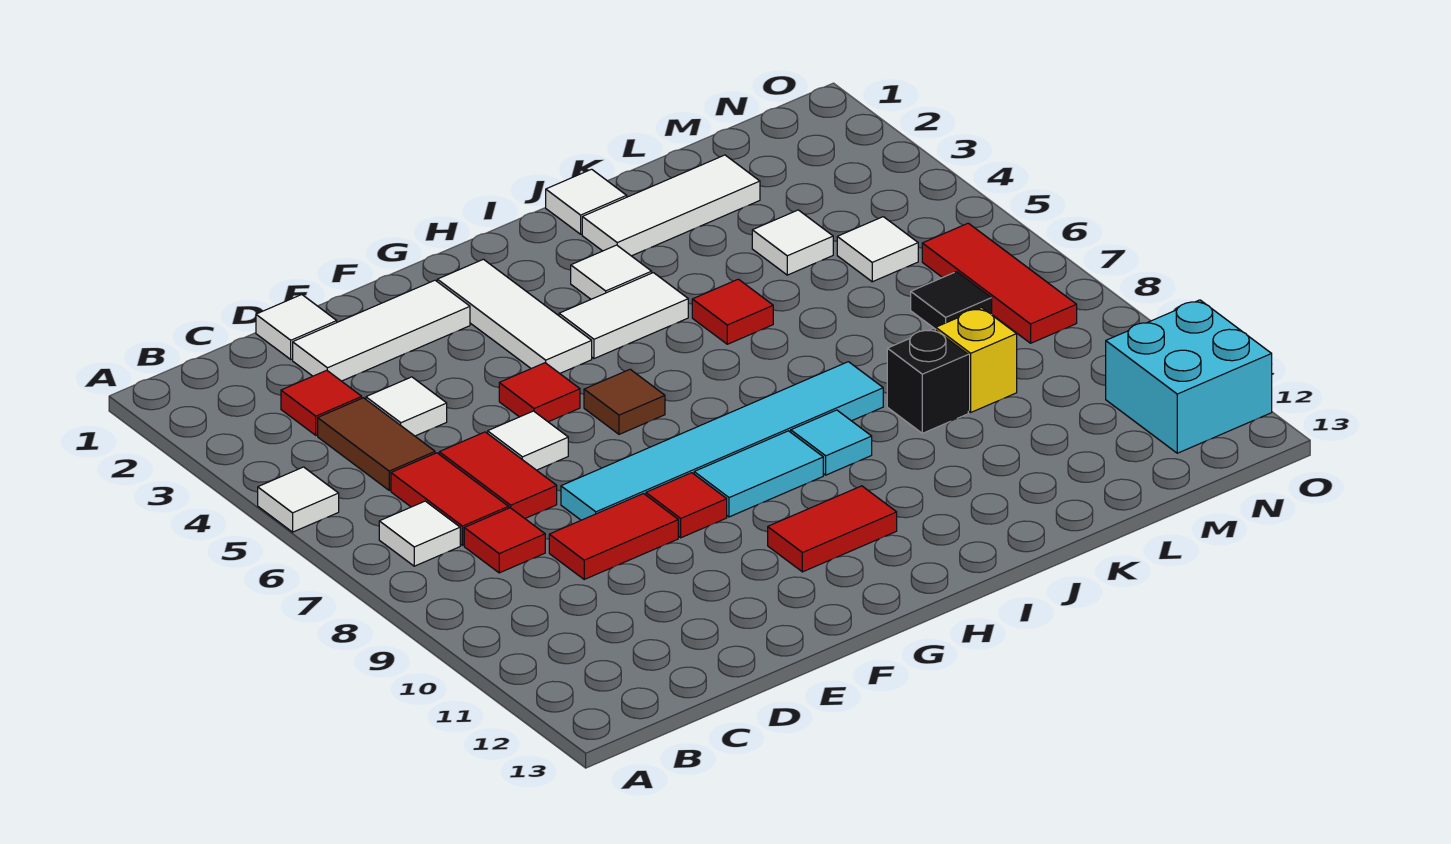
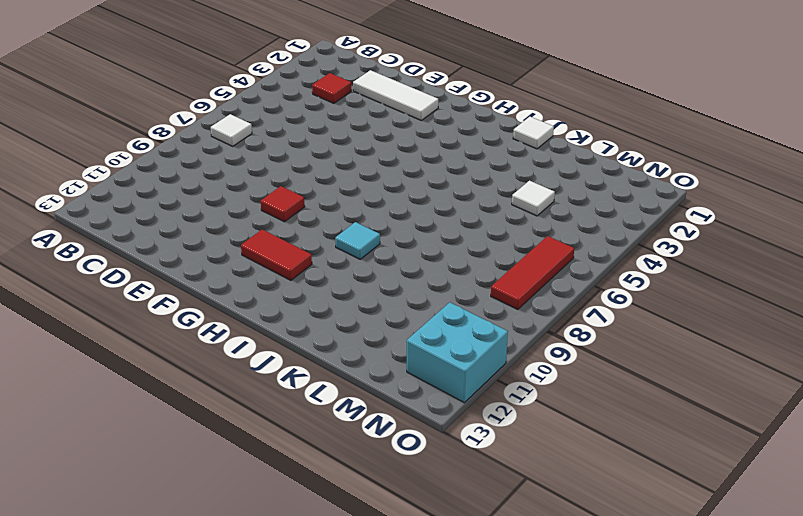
none -> white 1x1 tile [258,467,339,532]
none -> brown 1x2 tile [318,398,435,490]
none -> red 1x2 tile [391,453,509,545]
none -> red 1x1 tile [464,508,545,573]

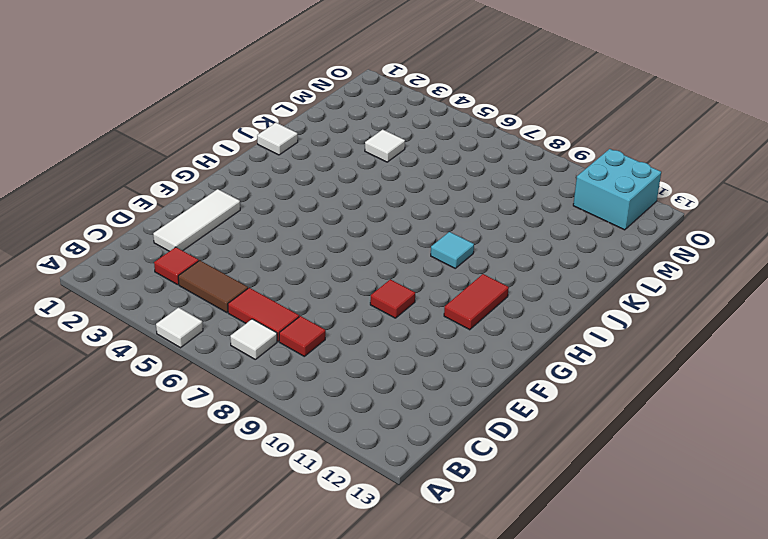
none -> white 1x1 tile [256,295,337,359]
none -> white 1x1 tile [366,377,447,436]
none -> red 1x2 tile [439,432,557,518]
none -> red 1x2 tile [549,494,678,579]

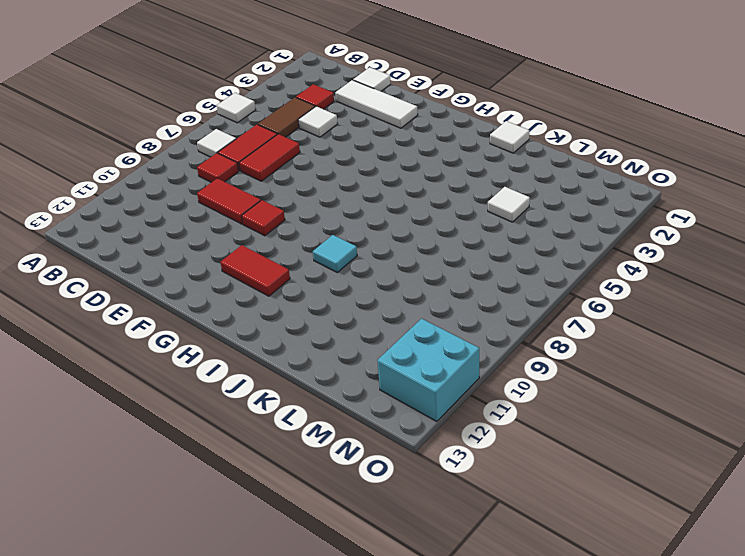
none -> white 1x1 tile [488,411,568,470]
none -> cyan 1x6 tile [561,362,883,520]
none -> red 1x1 tile [499,363,580,422]
none -> white 1x3 tile [437,259,592,373]

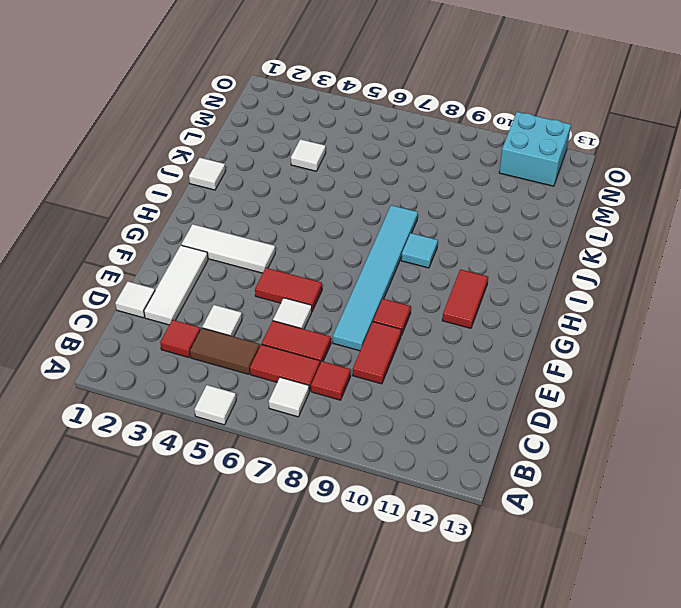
red 1x2 tile [255,268,322,311] -> red 1x1 tile [499,363,580,422]
none -> brown 1x1 tile [584,369,665,434]
none -> cyan 1x2 tile [694,431,823,517]
none -> white 1x2 tile [559,273,688,359]
none -> white 1x1 tile [571,245,652,299]

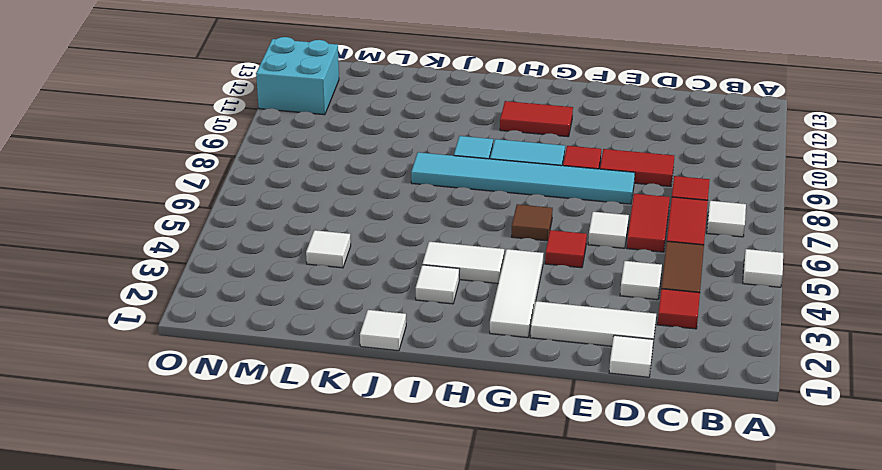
none -> white 1x3 tile [582,155,760,256]
none -> red 1x1 tile [692,279,773,344]
none -> black 1x1 brick [887,328,968,433]
none -> yellow 1x1 brick [936,308,1017,412]

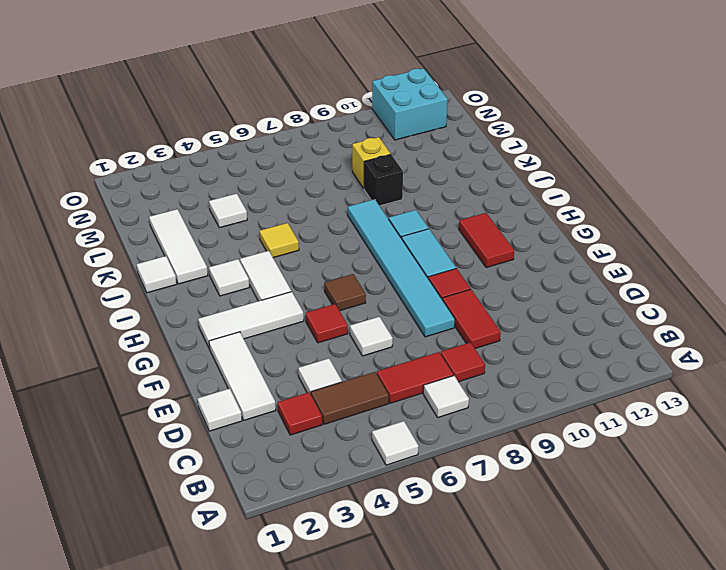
yellow 1x1 tile [259,223,299,258] -> red 1x1 tile [692,279,773,344]
none -> red 1x2 tile [439,432,557,518]
none -> white 1x1 tile [837,217,918,282]
none -> black 1x1 tile [911,272,992,329]
none -> red 1x3 tile [922,223,1077,343]

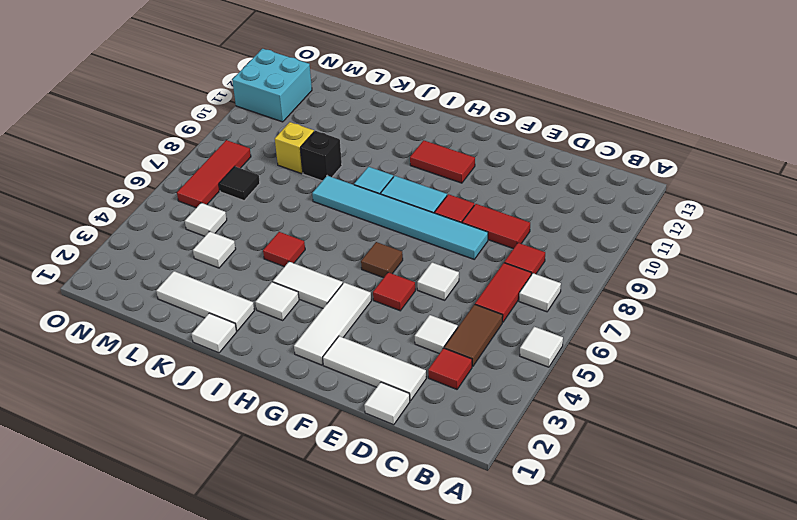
none -> red 1x2 tile [439,432,557,518]

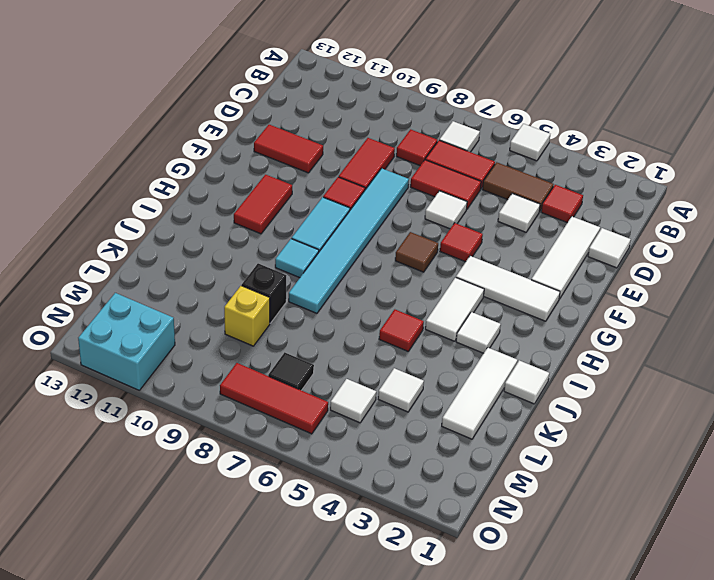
red 1x2 tile [254,125,323,173] -> none

